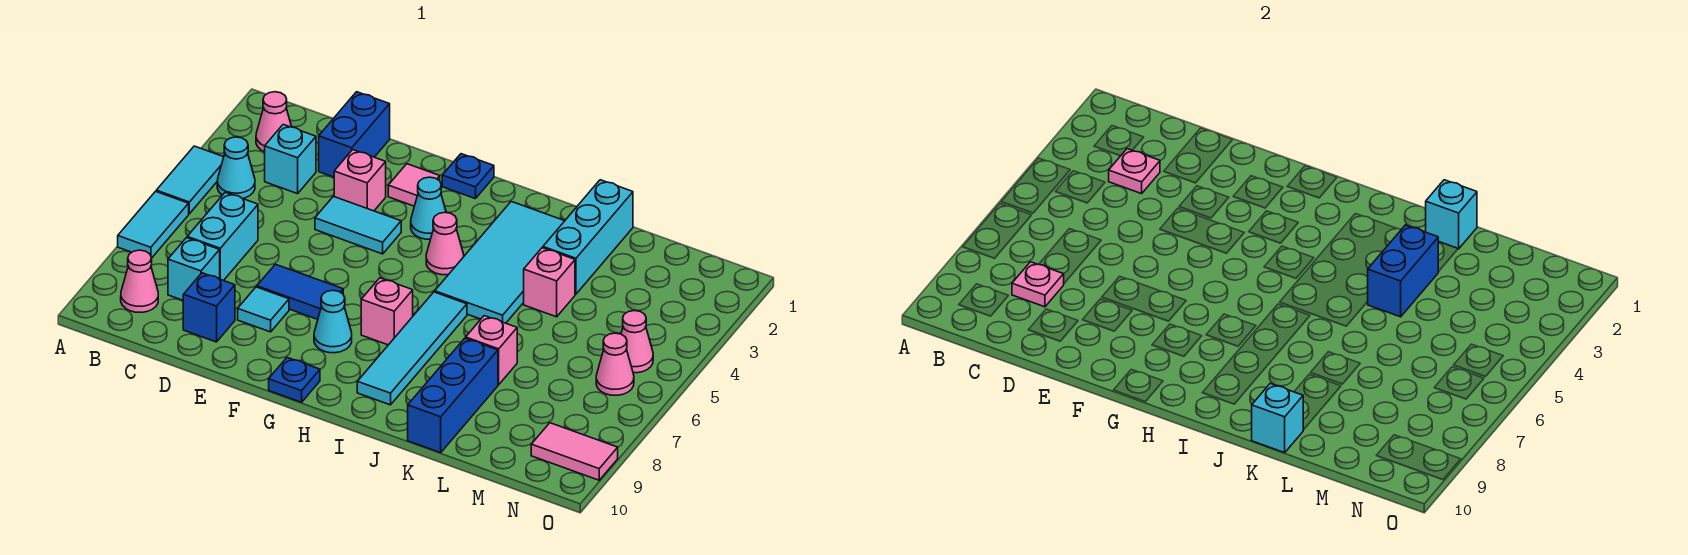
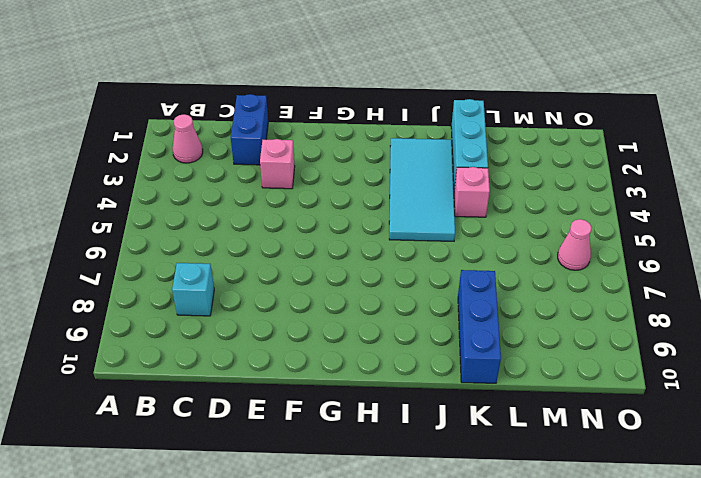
none -> cyan 1x2 tile [156,146,224,214]
none -> cyan 1x2 tile [118,191,189,258]
none -> cyan 1x1 cone [217,137,255,199]
none -> pink 1x1 cone [121,250,158,312]

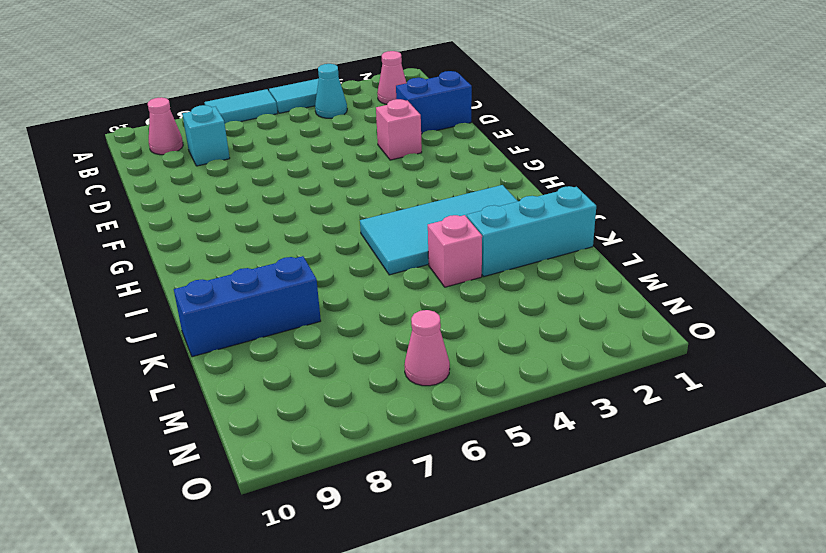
none -> cyan 1x1 brick [265,125,316,194]
none -> cyan 1x2 brick [187,192,258,281]
none -> blue 1x1 brick [183,273,235,342]
none -> cyan 1x2 tile [315,196,401,254]

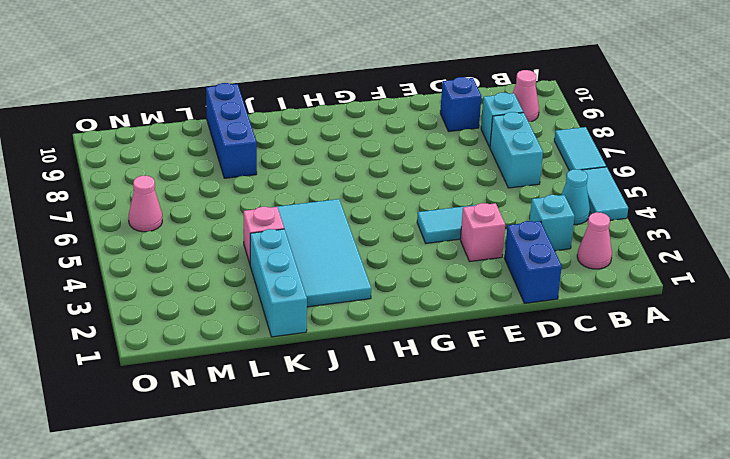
none -> blue 1x2 tile [257,264,343,319]
none -> cyan 1x1 tile [238,287,289,332]
none -> pink 1x1 tile [388,164,440,206]
none -> blue 1x1 plate [442,154,494,199]

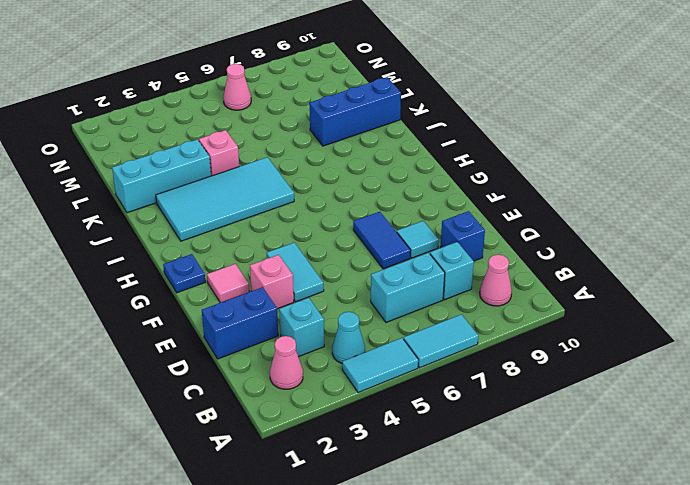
none -> cyan 1x1 cone [411,177,446,239]
none -> cyan 1x1 cone [314,290,352,353]
none -> blue 1x1 plate [269,357,320,402]
none -> pink 1x1 cone [426,212,464,275]

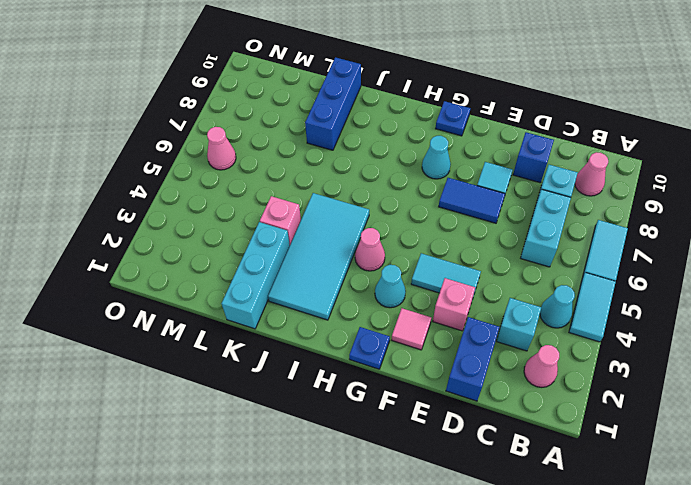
none -> pink 1x1 brick [361,278,413,345]
none -> cyan 1x4 tile [357,292,467,405]
none -> pink 1x1 brick [466,316,517,385]
none -> pink 1x1 cone [621,311,653,373]

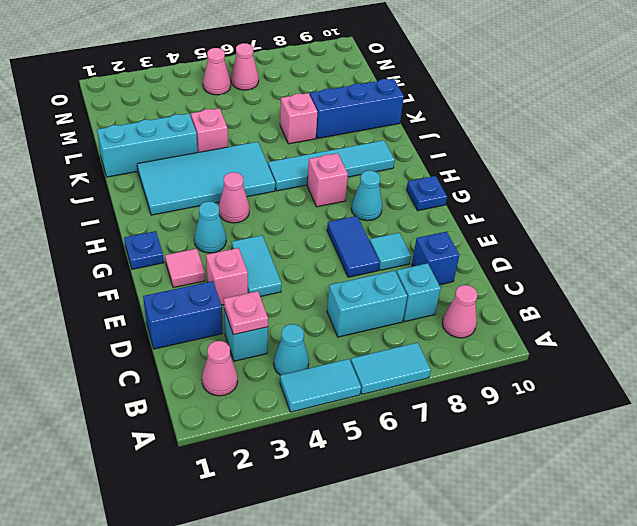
none -> pink 1x2 tile [531,423,618,480]
none -> pink 1x1 plate [1012,262,1064,307]
none -> cyan 1x1 brick [1426,180,1477,249]
none -> blue 1x2 brick [1368,225,1438,317]

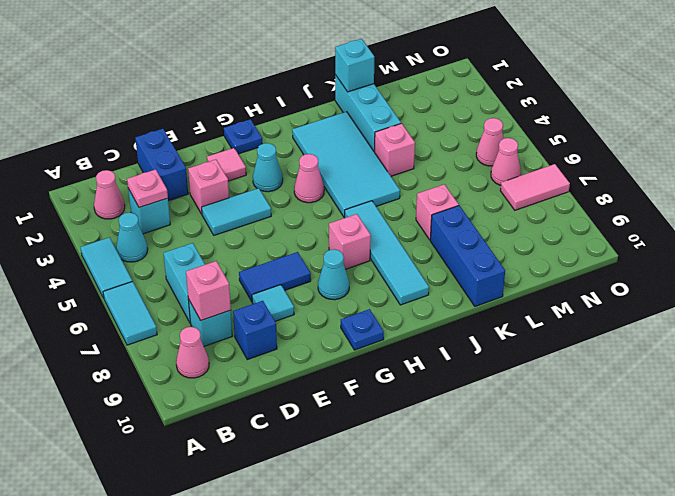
pink 1x1 brick [186,261,231,320] -> pink 1x1 plate [1012,262,1064,307]
pink 1x2 tile [500,164,570,210] -> pink 1x2 tile moved to [531,423,618,480]
none -> blue 1x2 brick [1368,225,1438,317]
none -> cyan 1x1 brick [1252,384,1303,453]

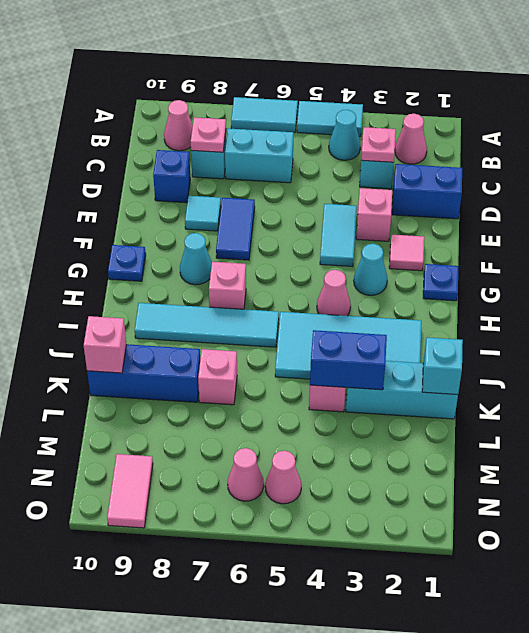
pink 1x1 brick [84,316,126,373] -> cyan 1x1 brick [1252,384,1303,453]

